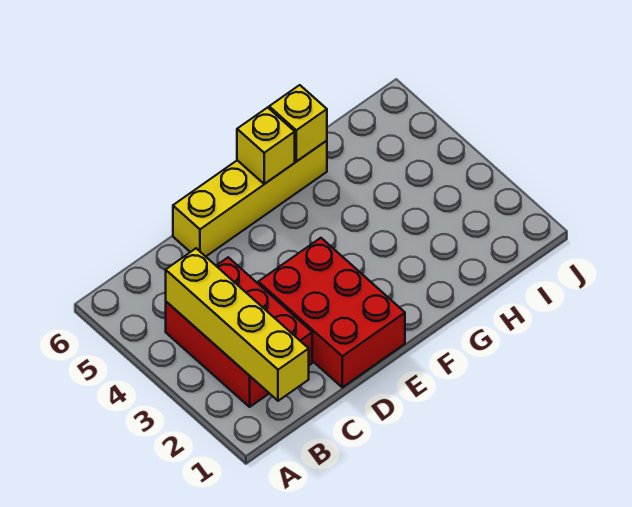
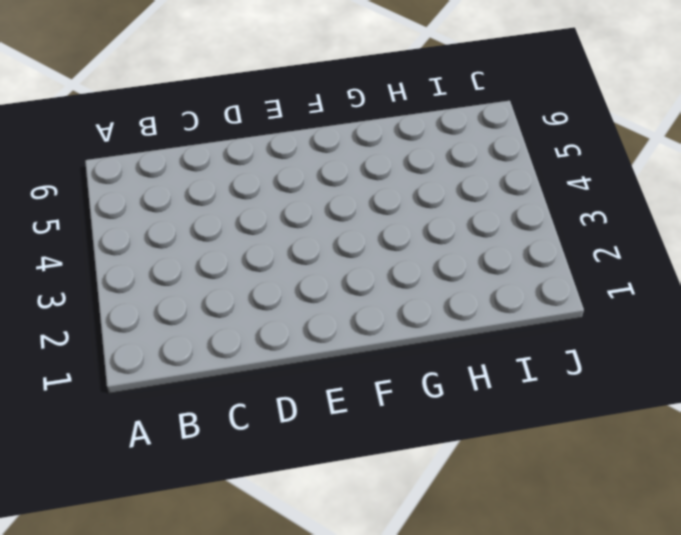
none -> red 2x3 brick [166,257,312,407]
none -> red 2x3 brick [258,238,405,387]

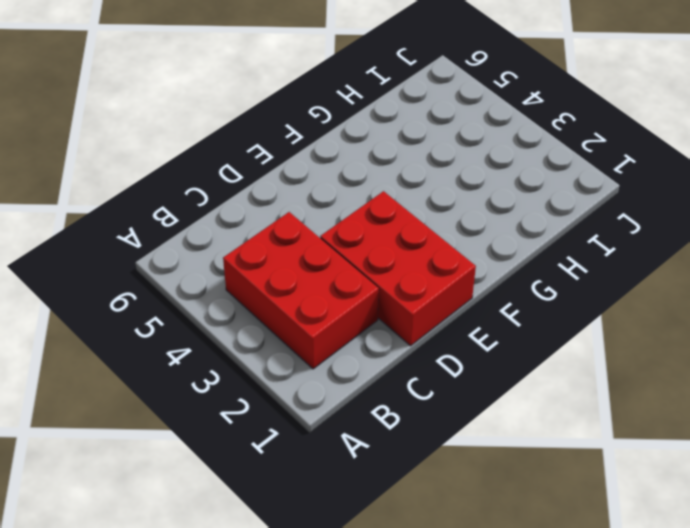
none -> yellow 1x4 brick [173,141,327,256]
none -> yellow 1x4 brick [166,248,309,401]

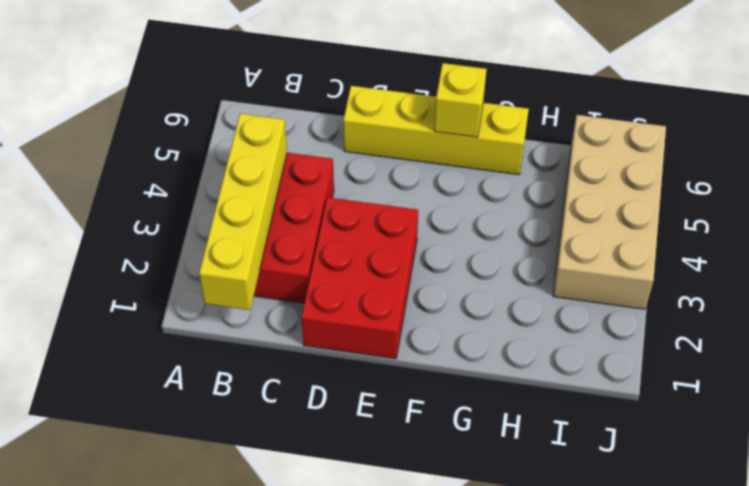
tan 2x4 brick [553,115,666,309] -> none
none -> yellow 1x1 brick [269,85,327,162]

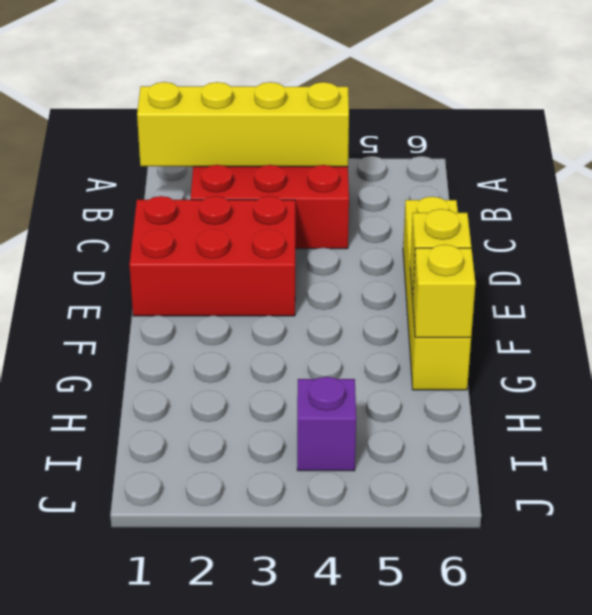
purple 1x1 brick [297,377,356,471] -> none

